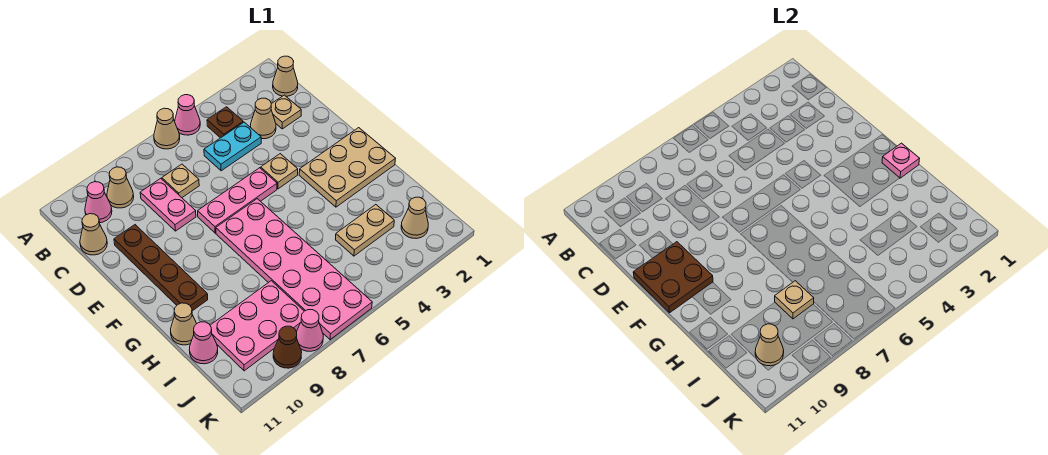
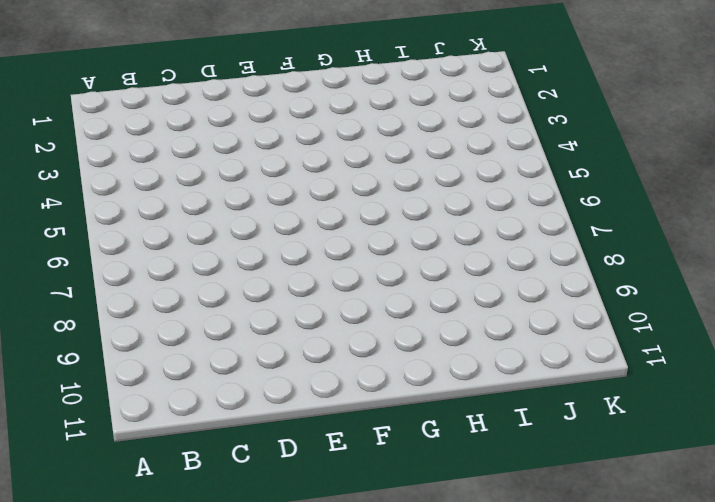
none -> pink 1x1 cone [175,95,200,135]
none -> tan 1x1 cone [154,108,180,149]
none -> tan 1x1 cone [273,56,298,96]

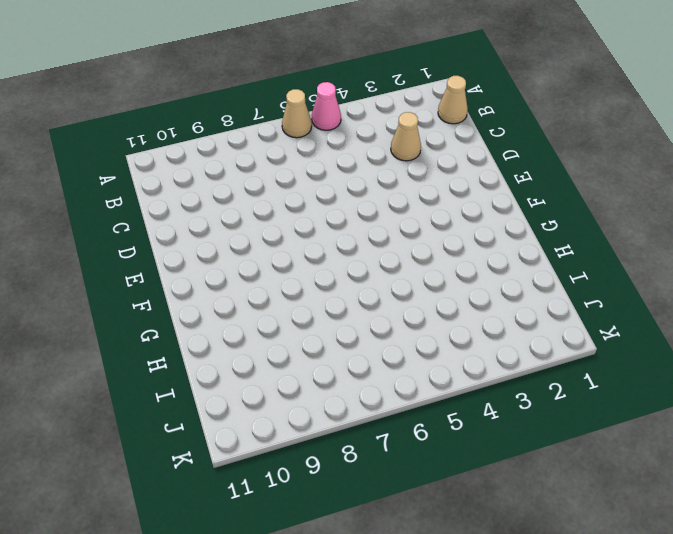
none -> brown 1x1 plate [207,107,243,138]
none -> tan 1x1 cone [107,167,134,208]
none -> pink 1x1 cone [85,182,112,223]

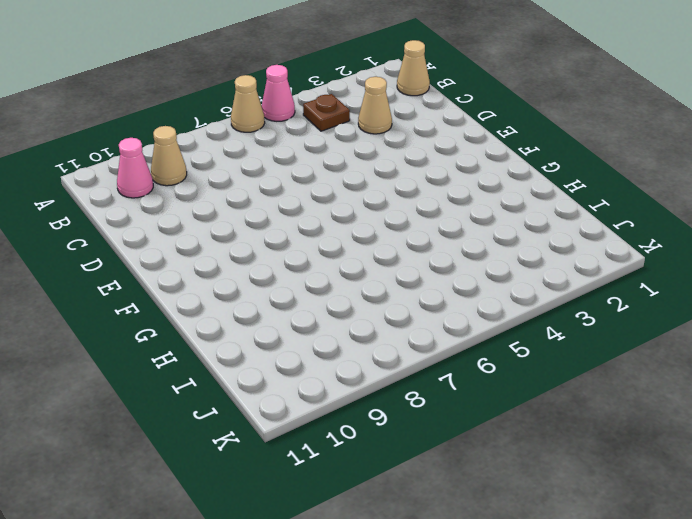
none -> tan 1x1 plate [271,95,301,129]
none -> cyan 1x2 plate [204,122,261,171]
none -> tan 1x1 plate [162,164,199,197]

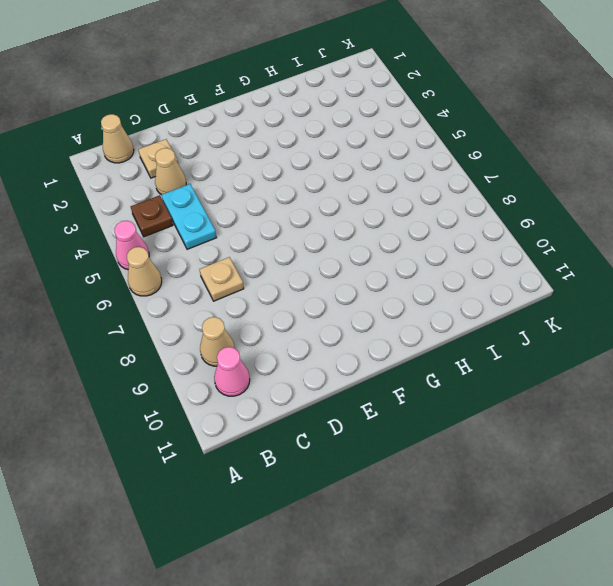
none -> pink 1x2 plate [140,178,196,231]
none -> tan 1x1 cone [80,214,107,255]
none -> brown 1x4 plate [114,225,208,311]

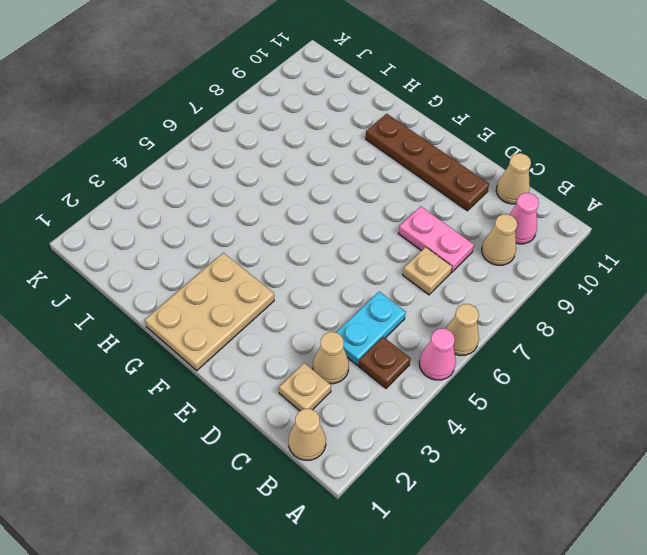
none -> tan 1x1 plate [261,154,298,189]
none -> pink 1x3 plate [198,168,277,233]
none -> pink 2x6 plate [216,199,372,340]

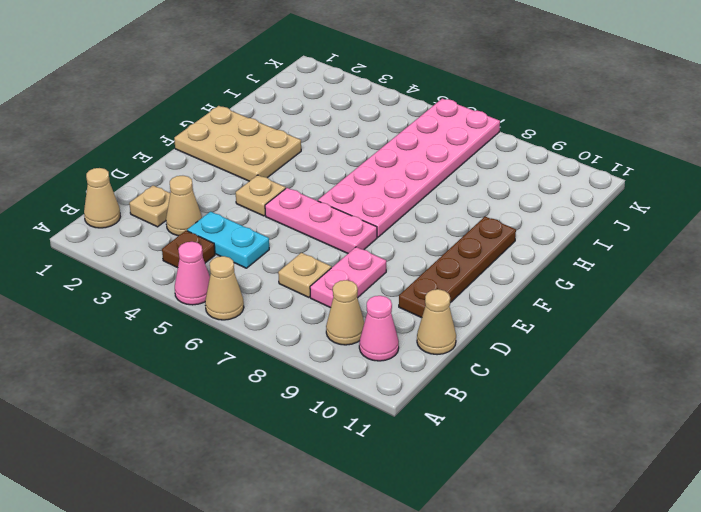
none -> tan 1x1 cone [171,303,197,345]
none -> tan 1x2 plate [336,205,394,256]
none -> pink 2x3 plate [210,281,304,371]

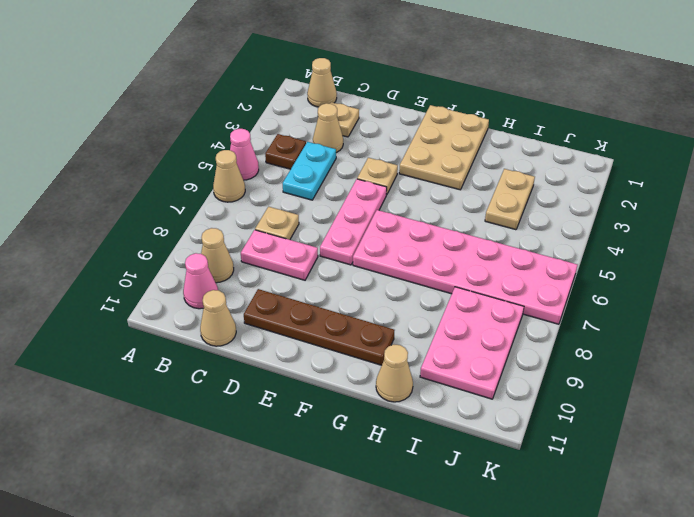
none -> pink 1x1 cone [189,322,218,364]
none -> tan 1x1 cone [401,197,428,239]
none -> pink 1x1 cone [297,310,323,351]

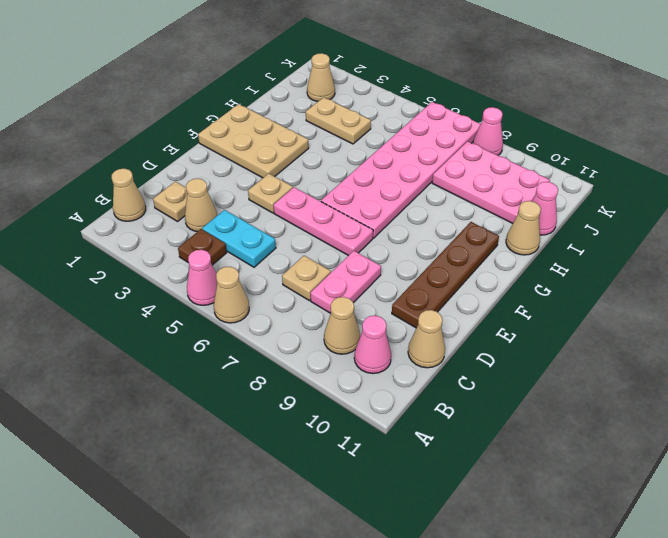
none -> brown 1x1 cone [273,326,302,368]
none -> brown 2x2 plate [633,242,713,313]
none -> pink 1x1 plate [882,143,920,178]

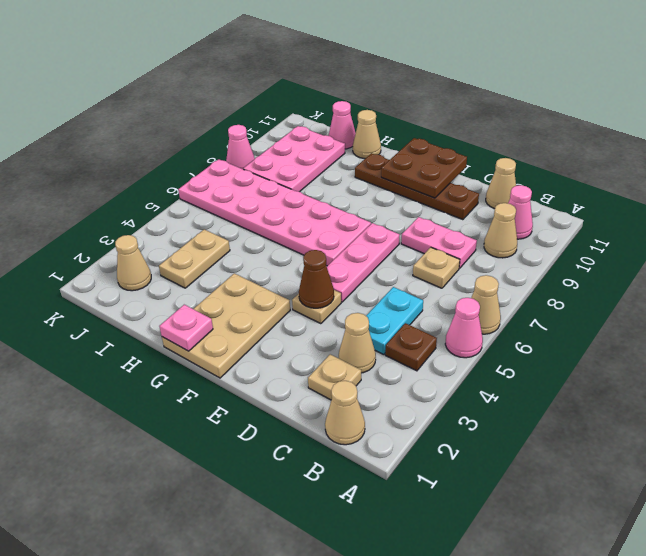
brown 1x1 cone [299,250,334,308] -> brown 1x1 cone moved to [273,326,302,368]
none -> tan 1x1 plate [775,281,814,319]
none -> tan 1x1 cone [755,324,784,366]

